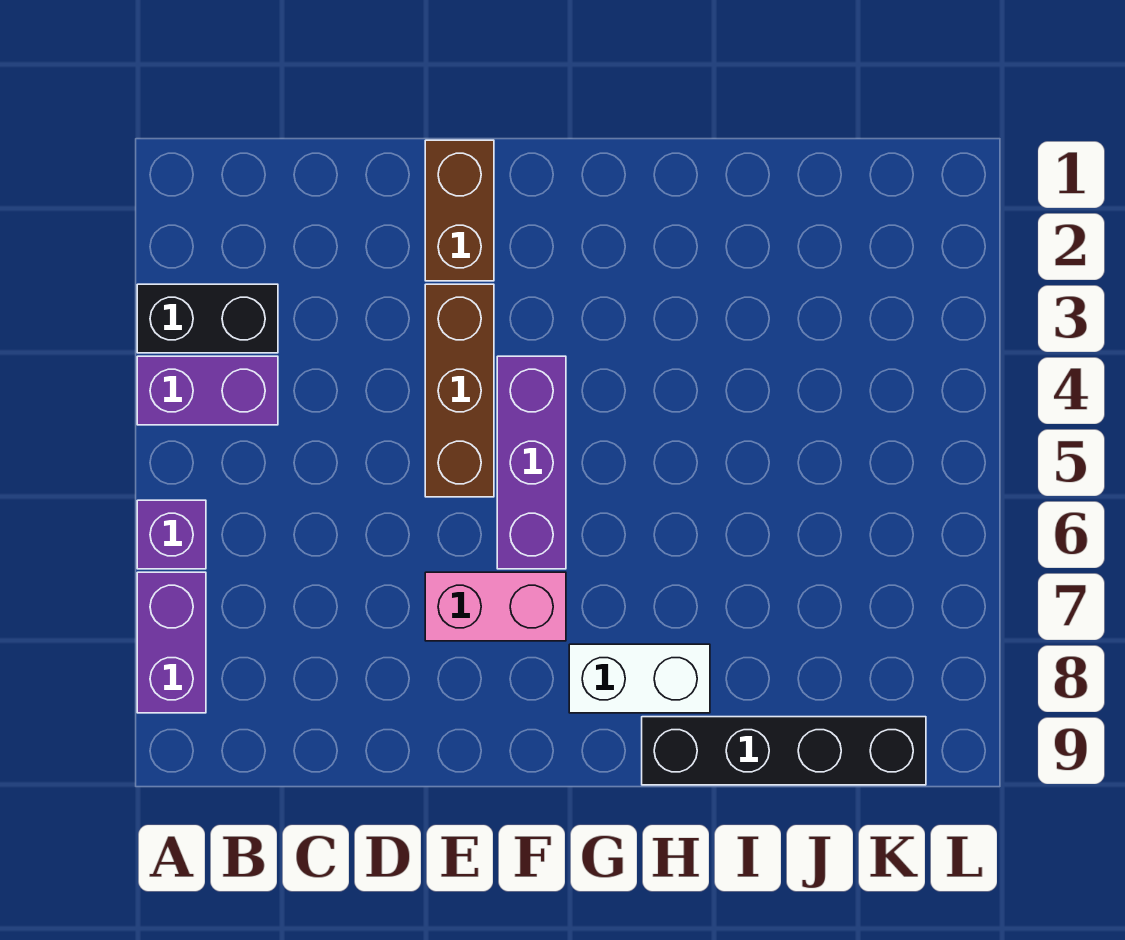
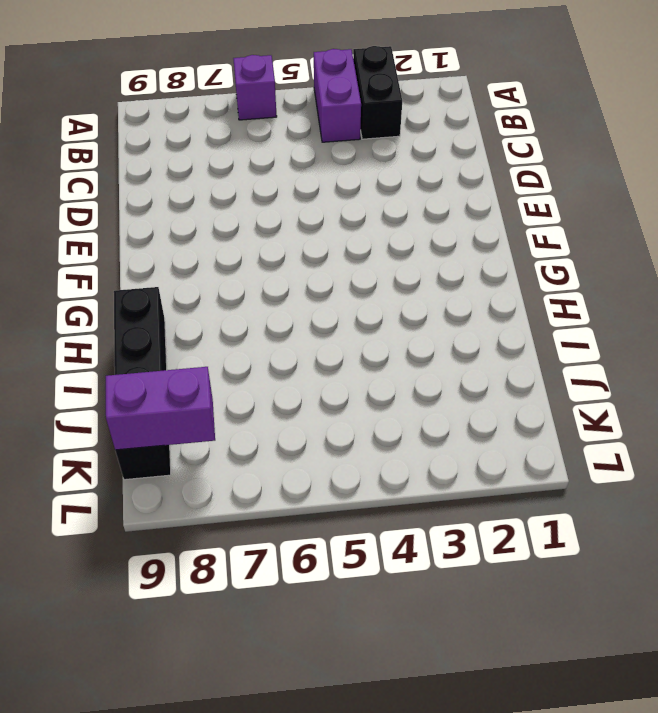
purple 1x2 brick [106,367,215,450] -> purple 1x2 brick moved to [137,572,206,713]
none -> brown 1x2 brick [425,140,494,281]
none -> brown 1x3 brick [425,284,494,497]

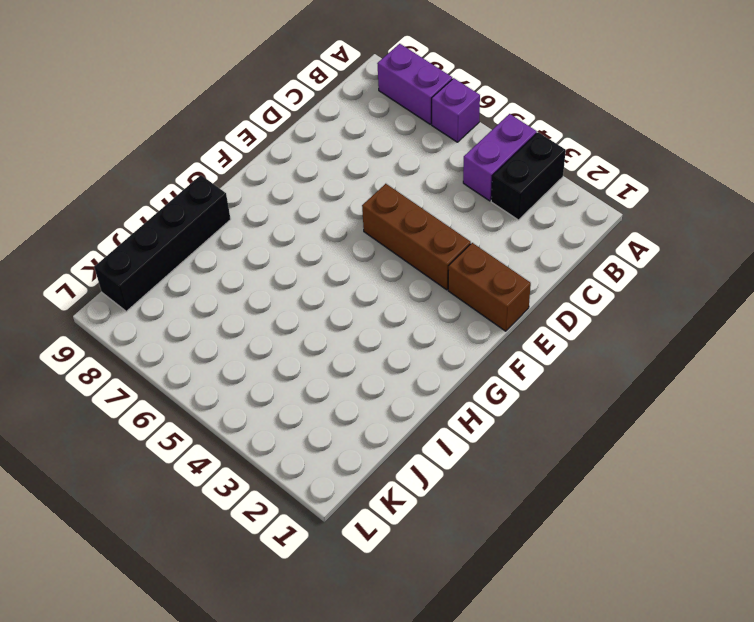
none -> pink 1x2 brick [425,572,566,641]
none -> purple 1x3 brick [497,356,566,569]

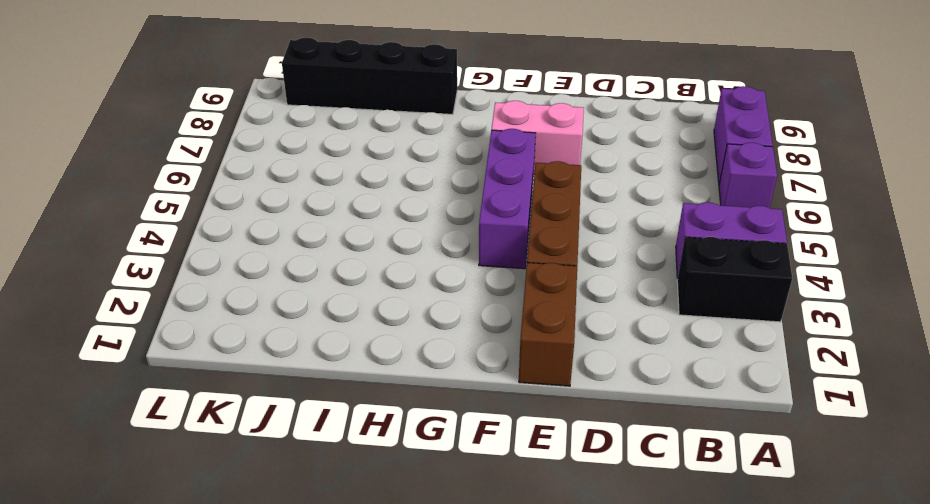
none -> white 1x2 brick [569,644,710,713]

